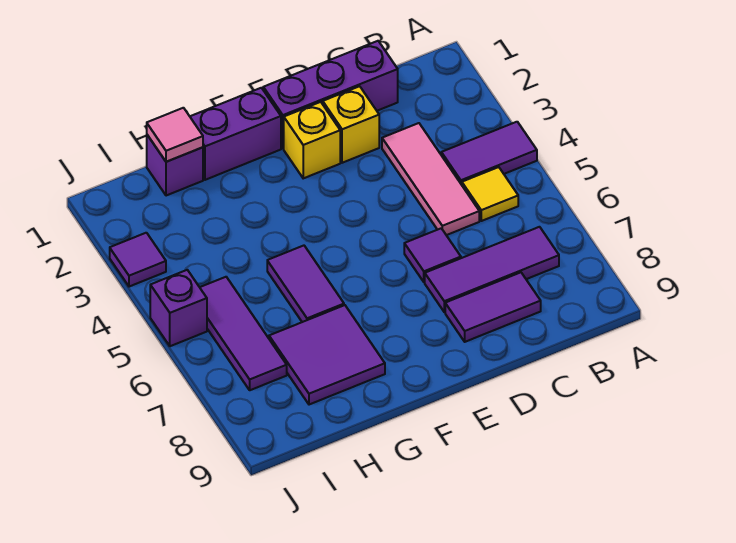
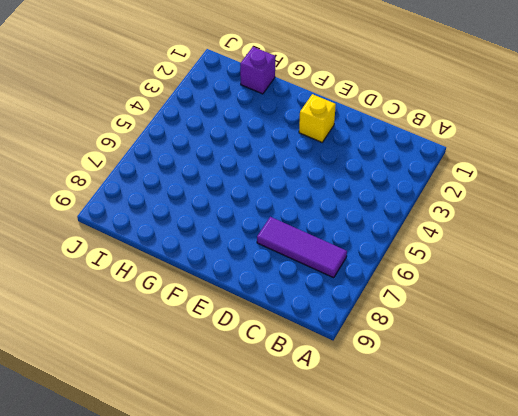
none -> purple 1x2 tile [441,122,537,185]
none -> yellow 1x1 tile [462,167,518,221]
none -> purple 1x3 brick [263,41,398,148]

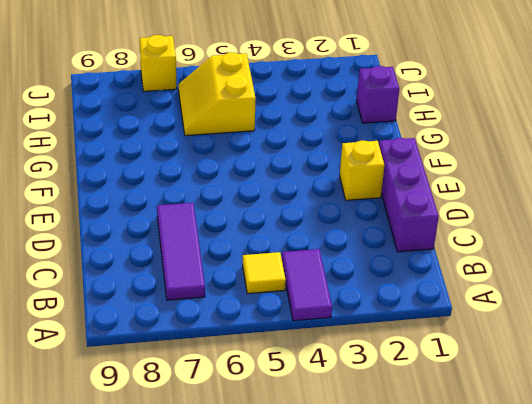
yellow 2x2 slope [178,52,256,136] -> purple 1x3 tile [200,277,287,390]
yellow 1x1 brick [140,35,177,91] -> yellow 1x1 brick moved to [323,86,379,163]
none -> pink 1x3 tile [382,123,479,235]
none -> purple 1x2 tile [445,272,541,342]
none -> purple 1x1 tile [404,228,461,282]

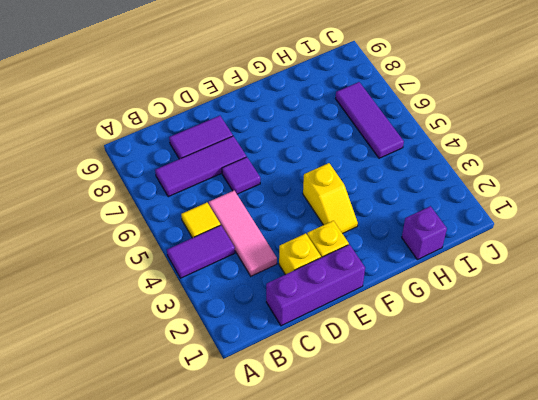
yellow 1x2 slope [303,163,358,234] -> none
none -> purple 1x2 brick [190,88,281,180]
none -> purple 1x2 tile [267,246,344,322]
none -> purple 2x2 tile [269,305,385,405]

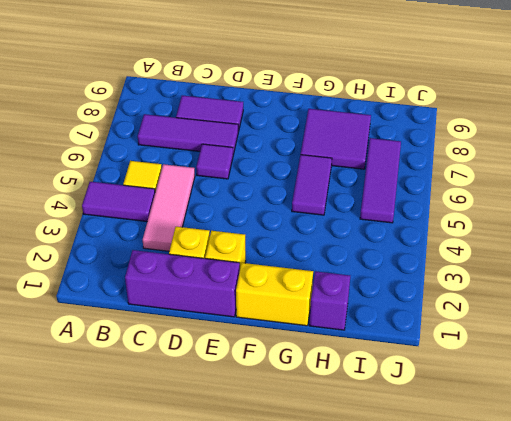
yellow 1x2 brick [236,263,313,326] -> purple 1x2 brick [190,88,281,180]
none -> purple 1x1 tile [110,233,166,287]
none -> purple 1x1 brick [150,270,207,346]
none -> pink 1x1 tile [147,108,203,162]

